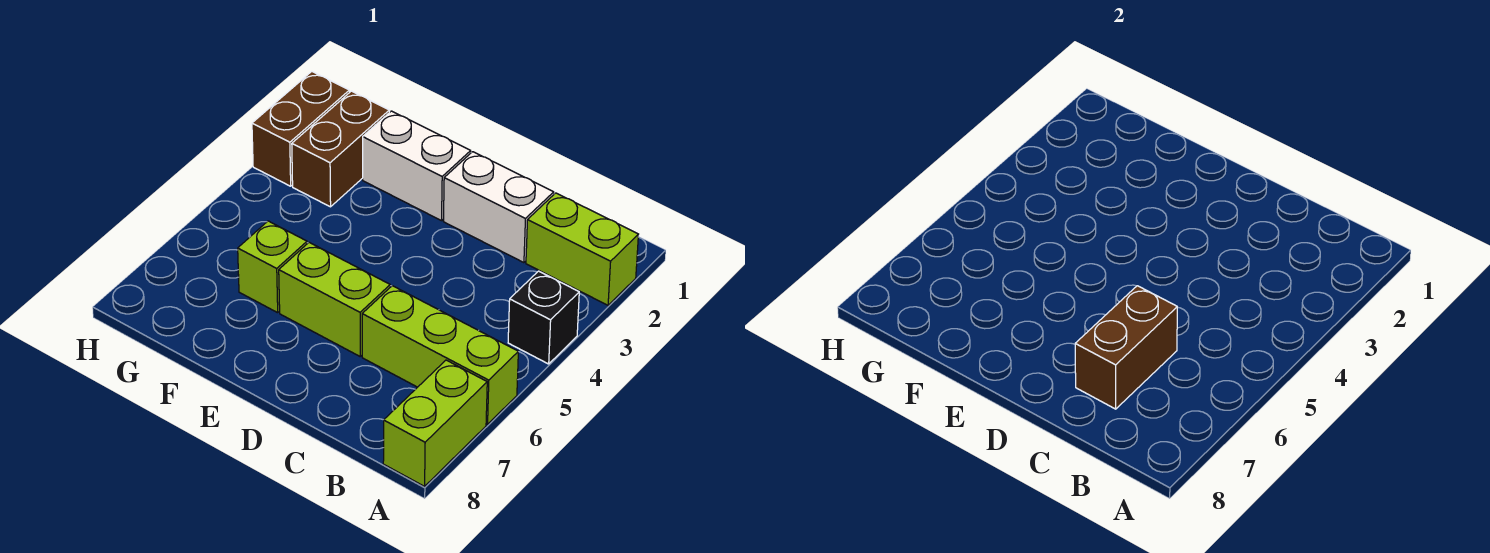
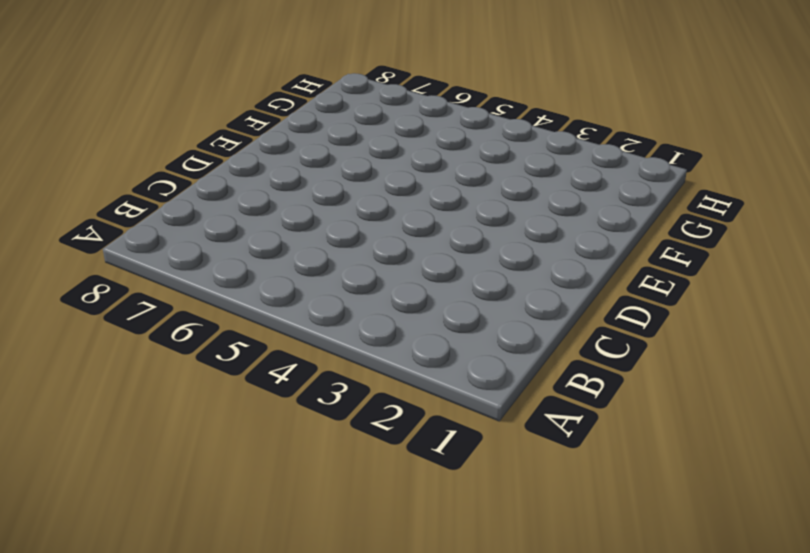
none -> lime 1x2 brick [526,193,638,305]
none -> black 1x1 brick [508,271,579,364]

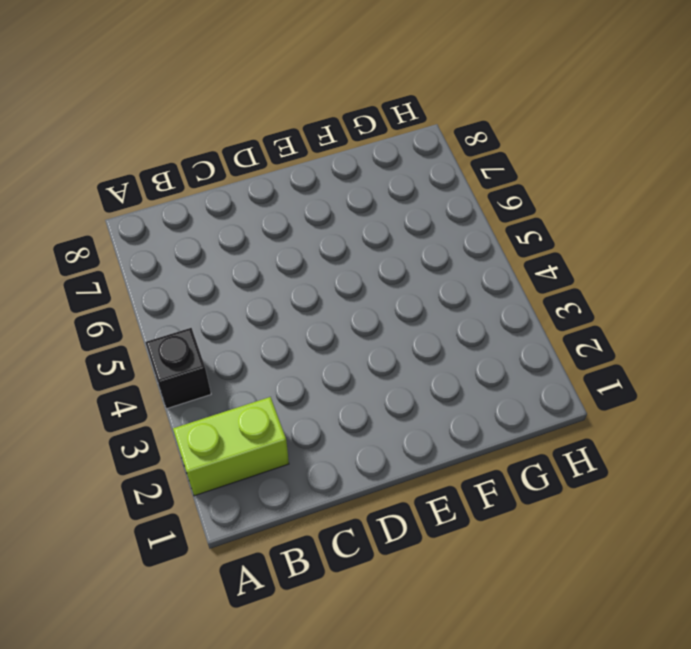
none -> lime 1x3 brick [362,286,518,424]
none -> lime 1x2 brick [383,360,487,486]

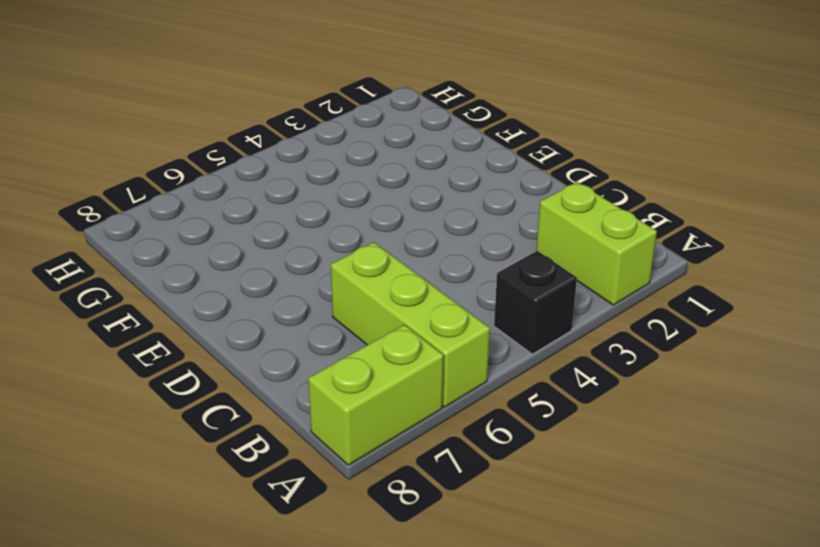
none -> white 1x2 brick [443,152,554,263]
none -> lime 1x2 brick [279,242,390,356]

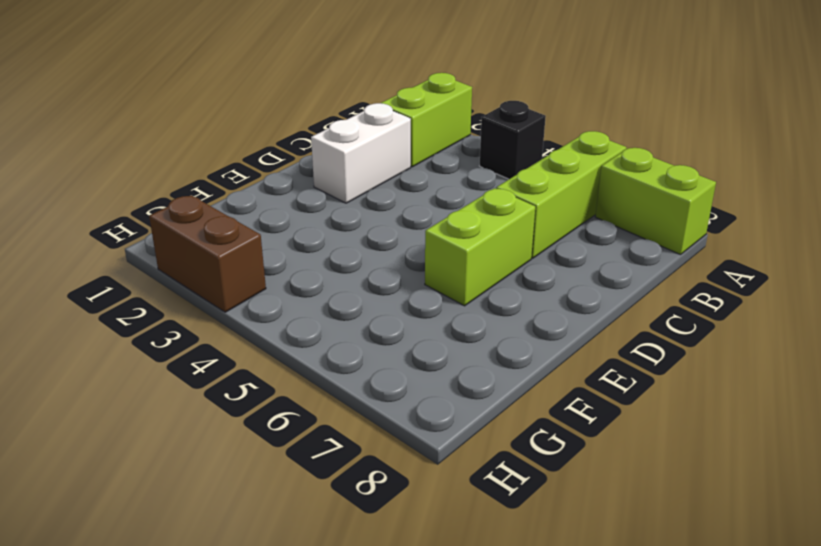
none -> white 1x2 brick [363,111,471,221]
none -> lime 1x1 brick [238,221,307,313]

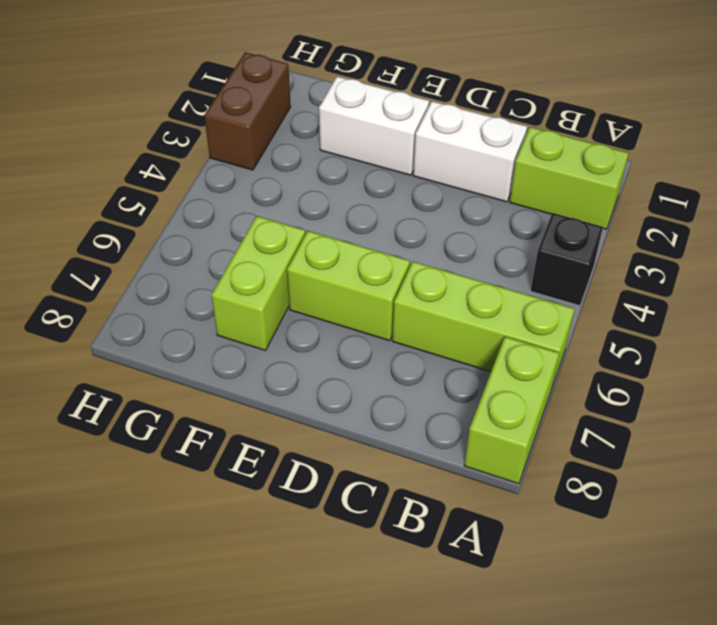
lime 1x2 brick [211,216,305,351] -> lime 1x1 brick [238,221,307,313]
none -> brown 1x2 brick [292,91,389,207]
none -> brown 1x2 brick [1075,286,1177,409]

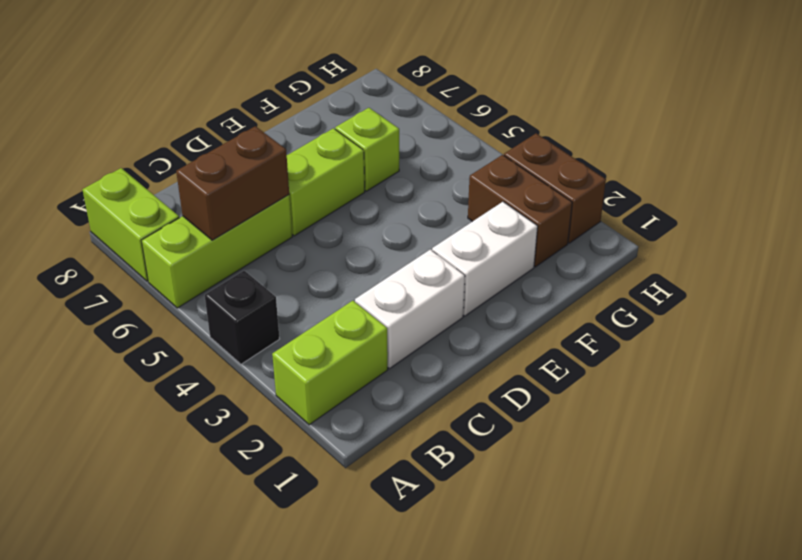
brown 1x2 brick [176,126,289,240] -> brown 1x2 brick turned to [1075,286,1177,409]

